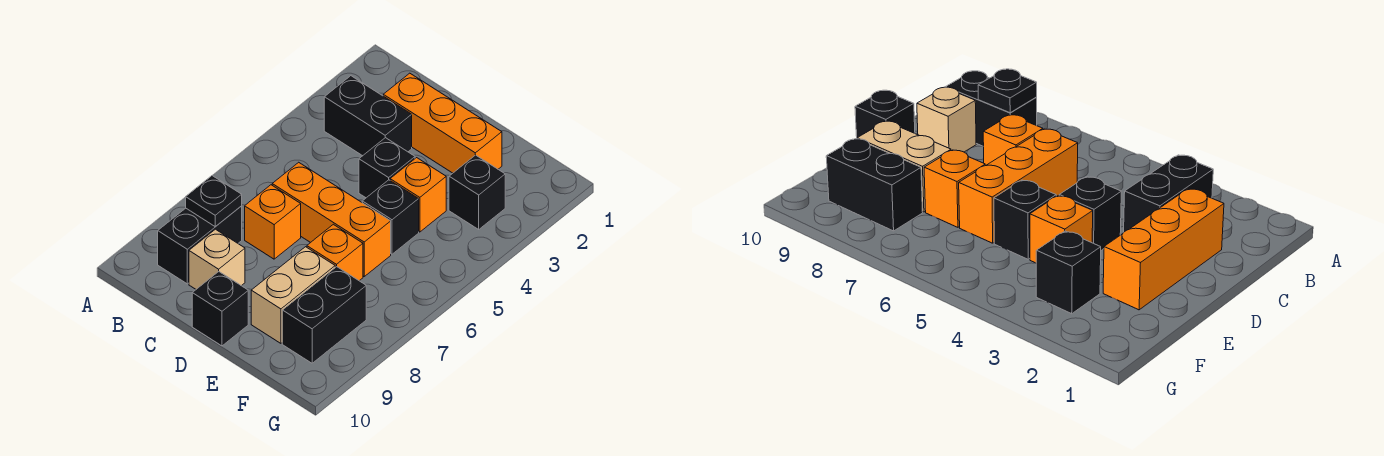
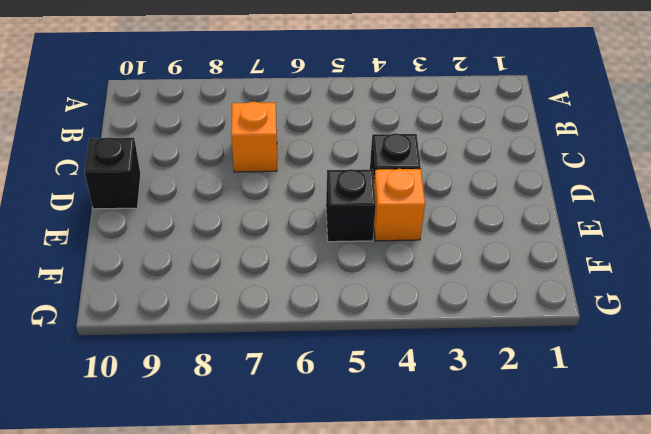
none -> black 1x2 brick [324,76,412,156]
none -> black 1x2 brick [158,206,242,284]
none -> orange 1x3 brick [383,73,502,173]

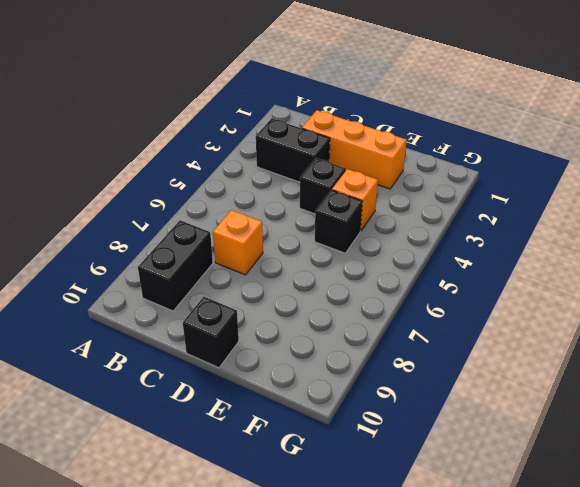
none -> orange 1x3 brick [272,162,391,276]
none -> tan 1x1 brick [189,229,245,289]
none -> orange 1x1 brick [307,224,363,281]

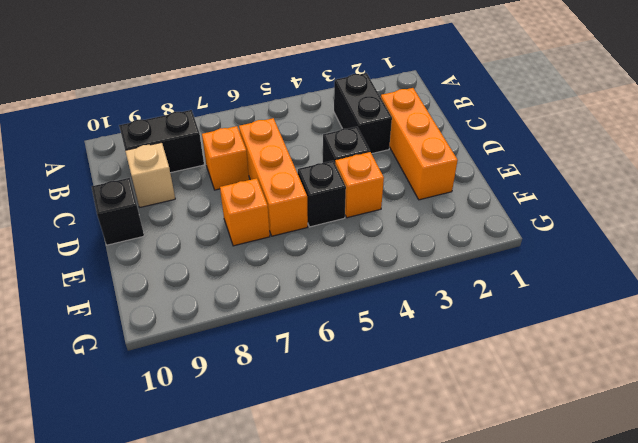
none -> tan 1x2 brick [251,247,335,343]
none -> black 1x1 brick [449,155,505,229]
none -> black 1x2 brick [282,267,366,363]

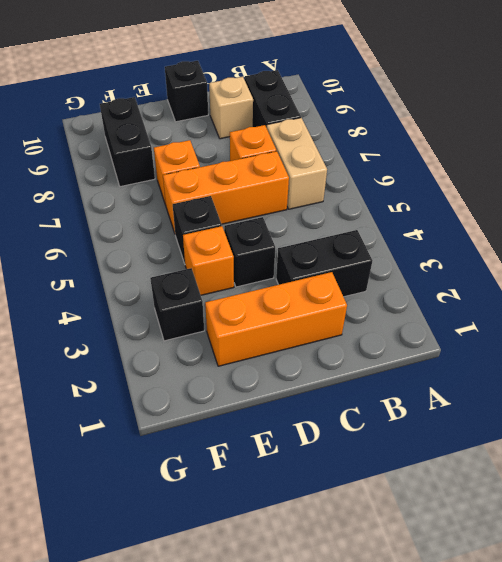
tan 1x2 brick [267,118,327,209] -> tan 1x2 brick moved to [251,247,335,343]
none -> black 1x1 plate [186,176,242,227]

